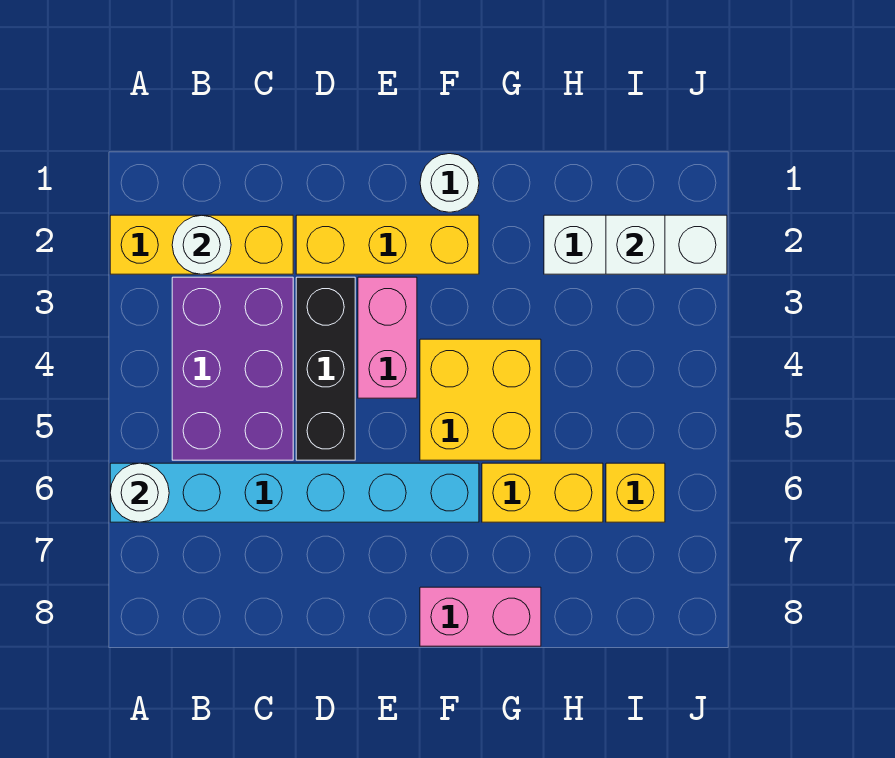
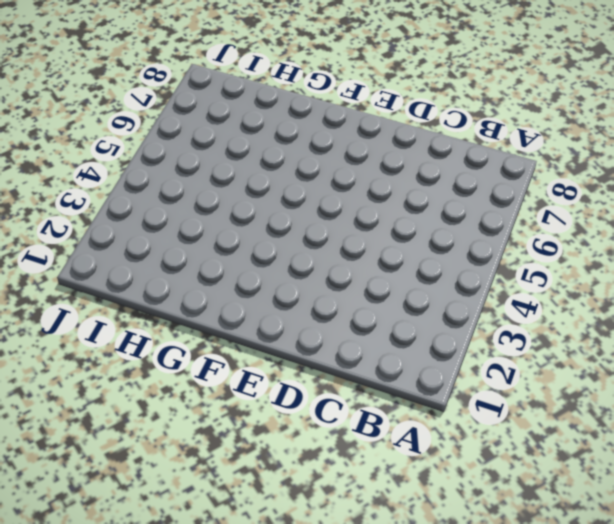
none -> yellow 1x3 brick [110,215,293,274]
none -> cyan 1x6 brick [110,463,479,522]
none -> purple 2x3 brick [172,277,293,460]

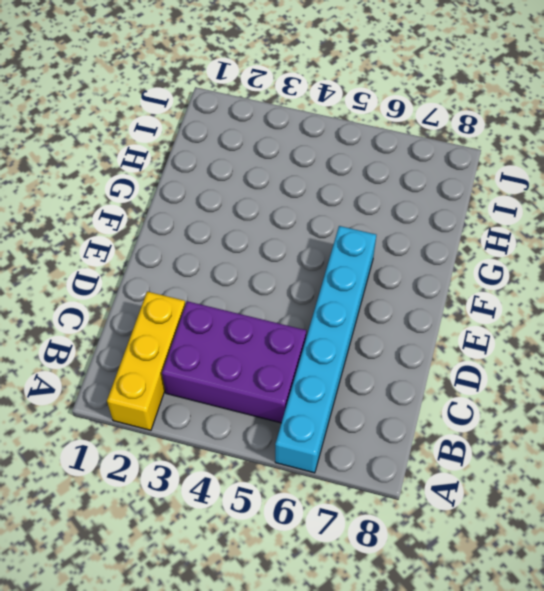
none -> yellow 1x3 brick [296,215,479,274]
none -> black 1x3 brick [296,277,355,460]
none -> pink 1x2 brick [358,277,417,398]

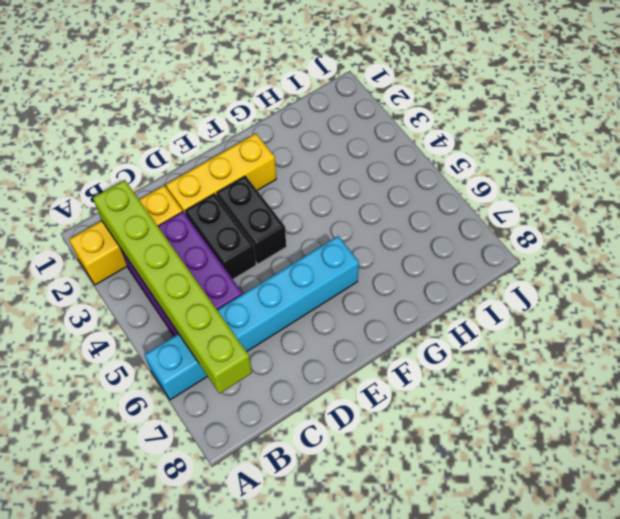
lime 1x6 brick [93,180,252,394] -> white 1x1 round brick [172,215,231,274]
black 1x2 brick [185,193,256,279] -> black 1x3 brick [296,277,355,460]
black 1x2 brick [216,176,286,264] -> pink 1x2 brick [358,277,417,398]
none -> white 1x1 round brick [420,154,479,212]
none -> yellow 2x2 brick [420,339,541,460]
none -> pink 1x2 brick [420,587,541,646]

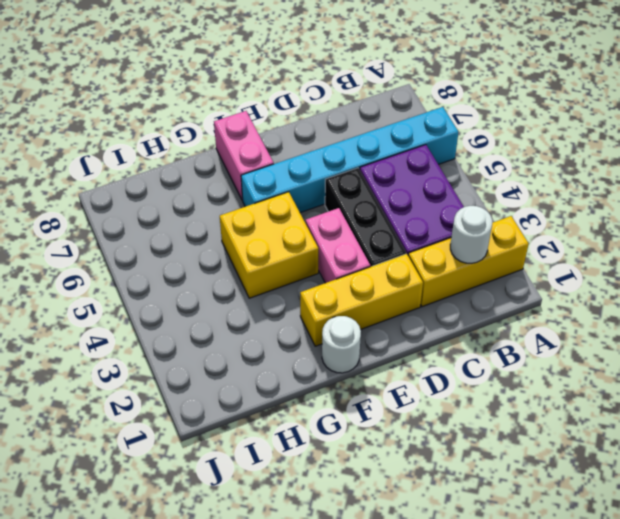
pink 1x2 brick [214,111,274,200] -> pink 1x2 brick turned to [420,587,541,646]
none -> yellow 1x2 brick [482,463,603,522]
none -> white 1x3 brick [544,215,727,274]
none -> yellow 1x1 brick [606,463,665,522]

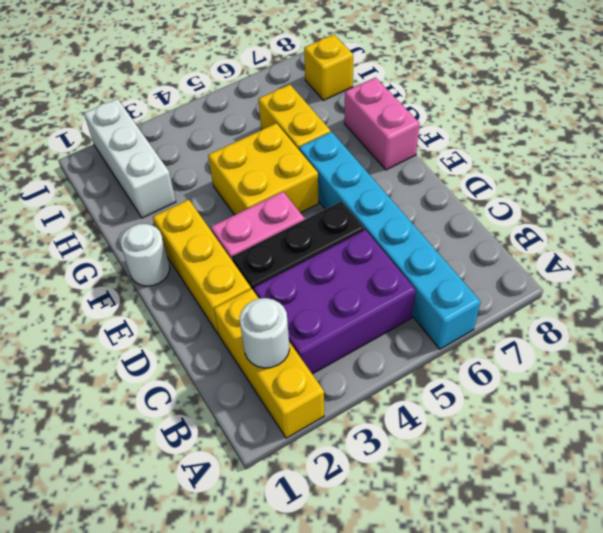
yellow 1x1 brick [304,35,353,100] -> yellow 1x1 brick moved to [606,463,665,522]
none -> white 1x1 round brick [110,463,169,522]
none -> white 1x1 brick [606,215,665,274]

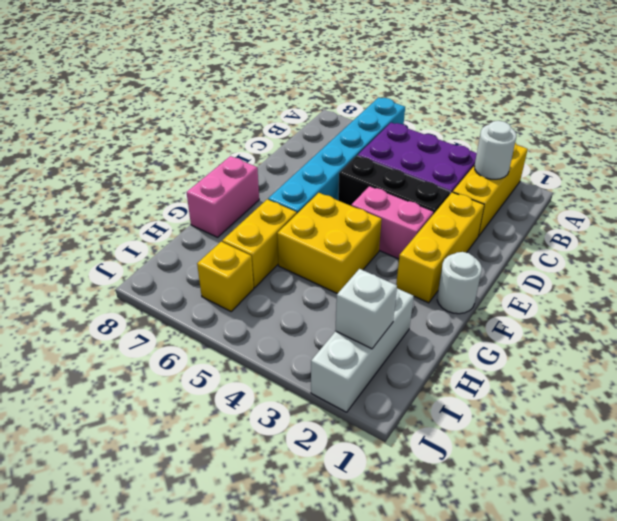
none -> white 1x1 round brick [110,463,169,522]

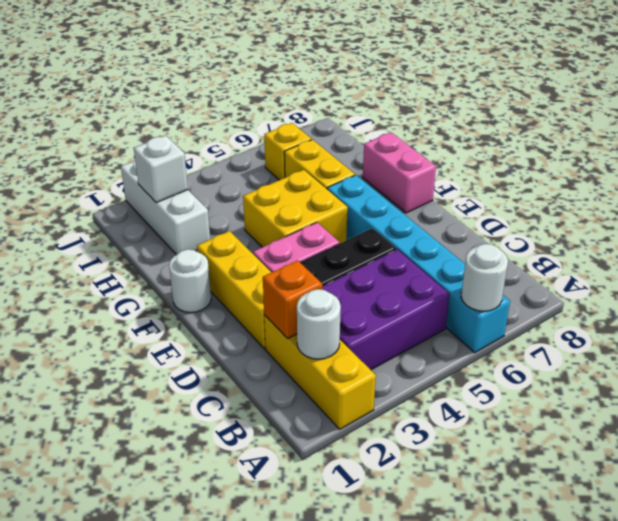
orange 1x1 brick [263,260,322,339] -> none

